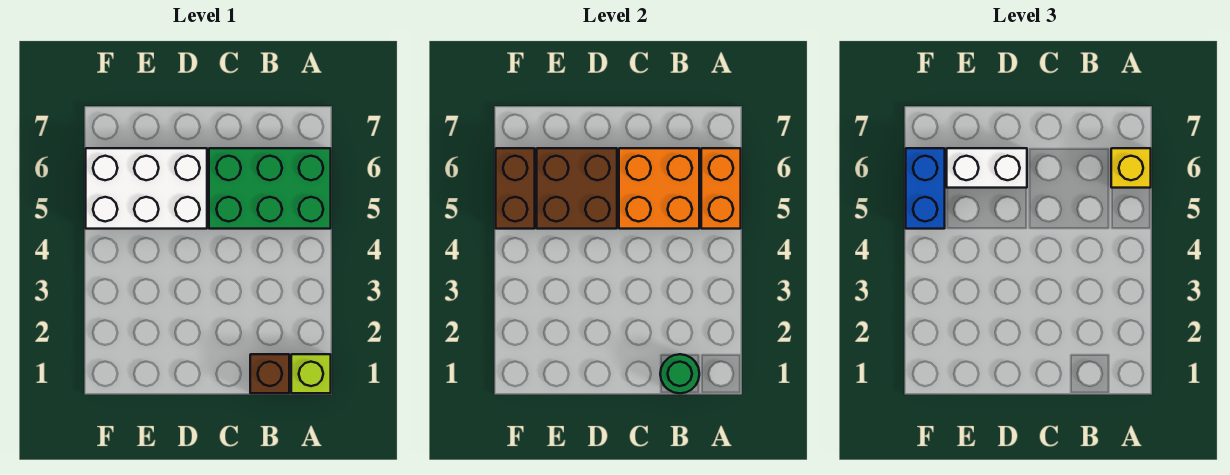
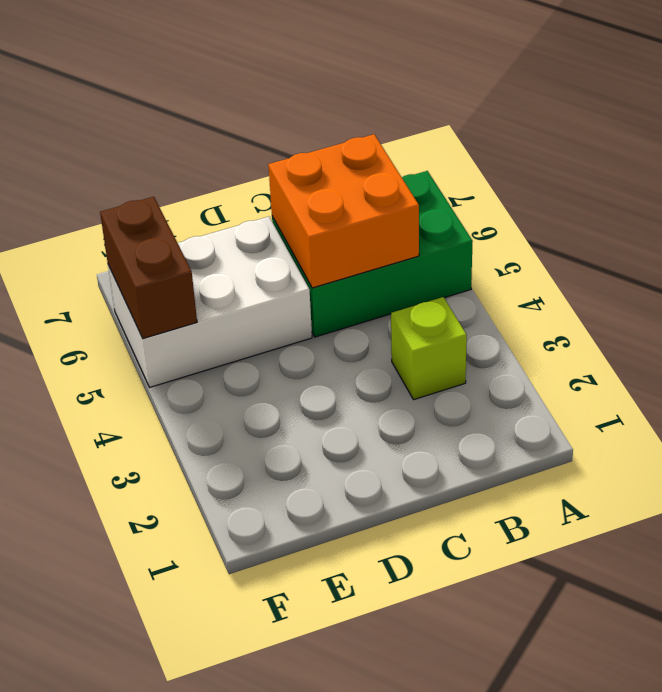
lime 1x1 brick [391,297,467,400] -> lime 1x1 brick moved to [291,354,331,393]
none -> brown 1x1 brick [250,354,289,393]
none -> orange 1x2 brick [701,148,741,229]
none -> green 1x1 round brick [660,354,699,393]

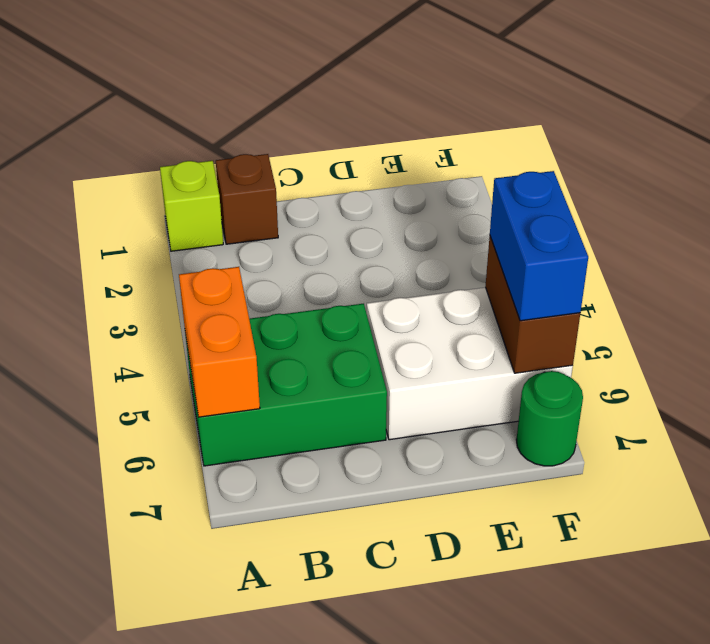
green 1x1 round brick [516,371,583,466] -> green 1x1 round brick moved to [660,354,699,393]
none -> orange 2x2 brick [619,148,699,229]
none -> brown 2x2 brick [537,148,617,229]
none -> yellow 1x1 brick [1111,148,1151,188]

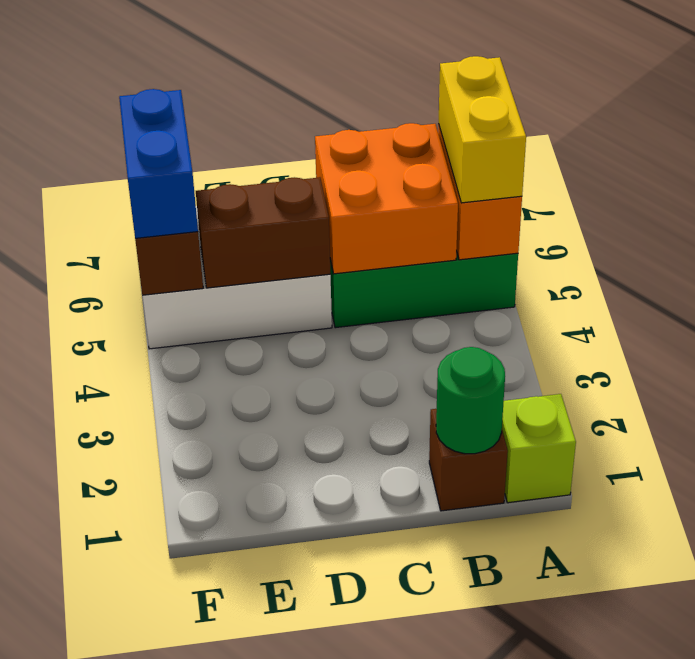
yellow 1x2 brick [439,56,526,203] -> yellow 1x1 brick [1111,148,1151,188]
brown 1x2 brick [196,177,330,288] -> brown 2x2 brick [537,148,617,229]
none -> white 1x2 brick [947,148,1027,188]

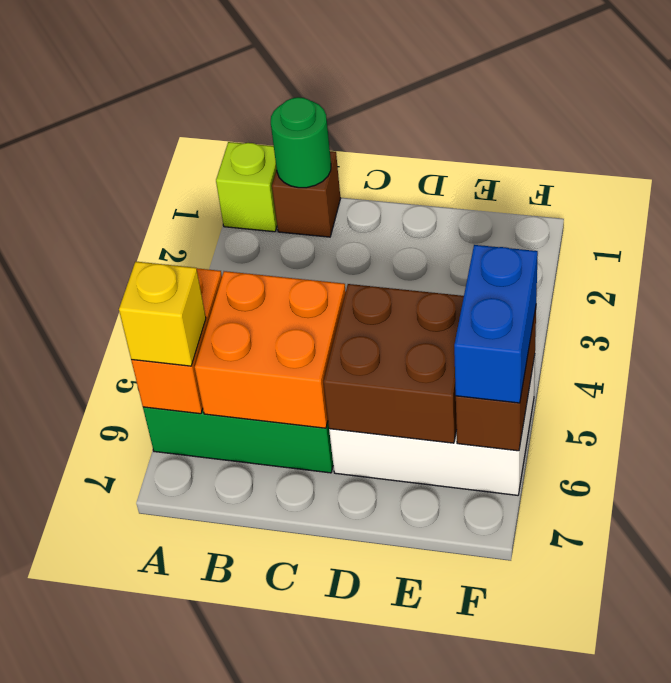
none -> white 1x2 brick [947,148,1027,188]

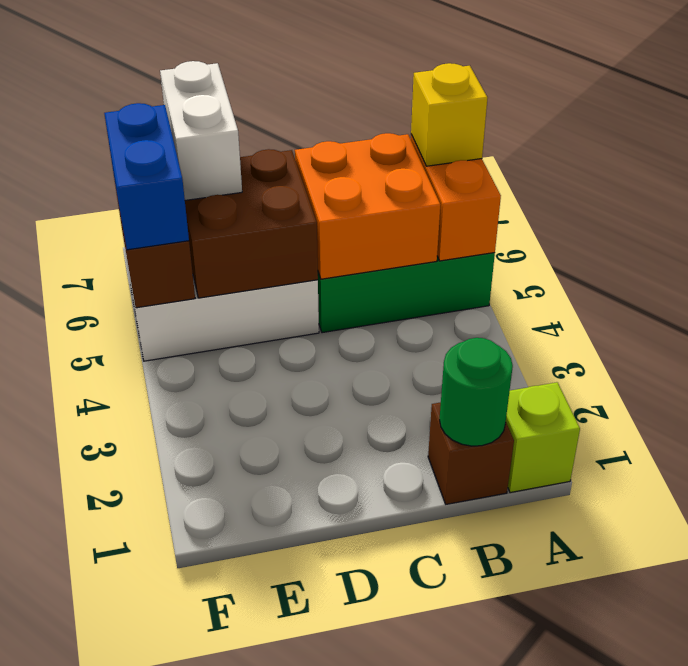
white 1x2 brick [160,61,242,200] -> white 1x2 brick turned to [947,148,1027,188]

